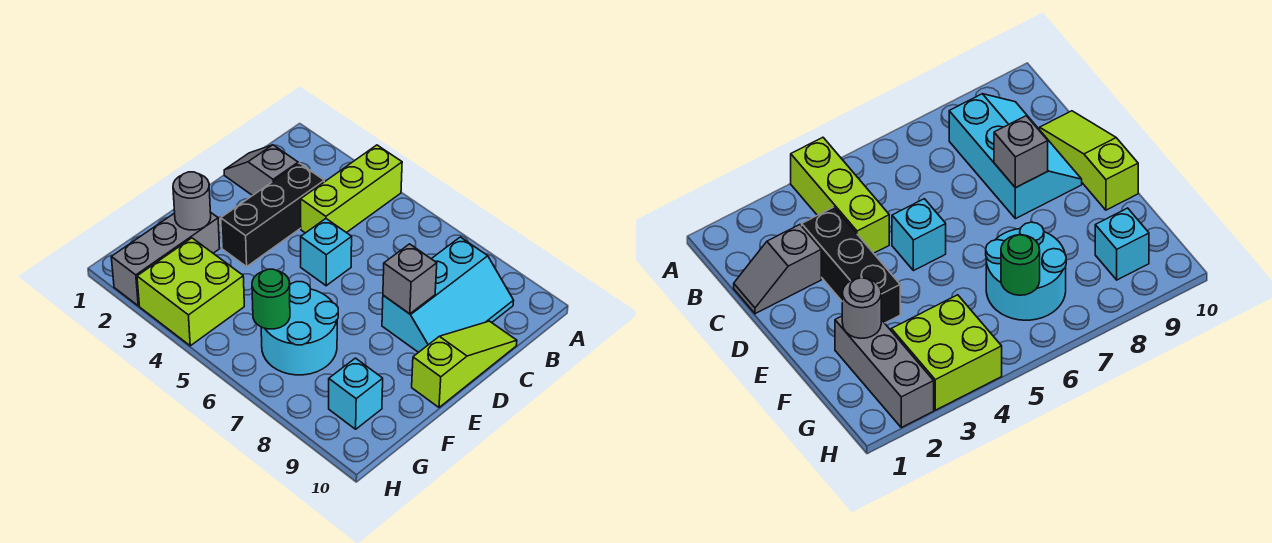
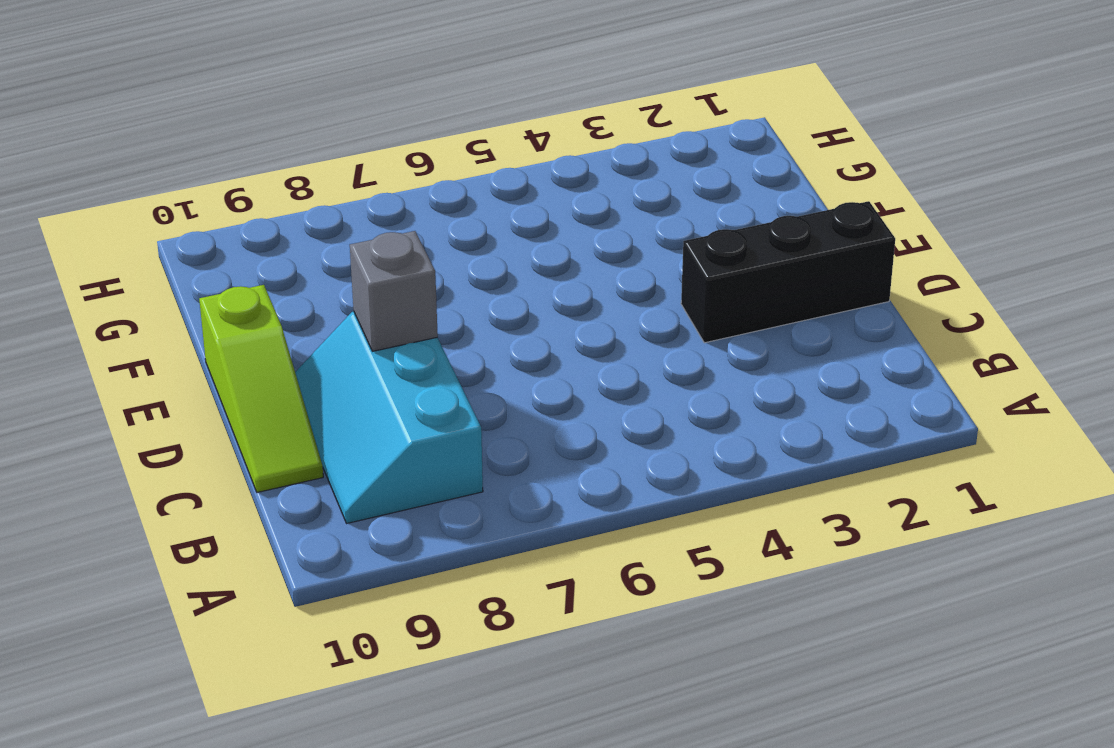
black 1x3 brick [681,201,895,343] -> black 1x3 brick turned to [221,163,324,267]
none -> lime 1x3 brick [301,145,402,233]
none -> grey 1x2 slope [224,145,298,196]
none -> cyan 1x1 brick [301,219,352,286]

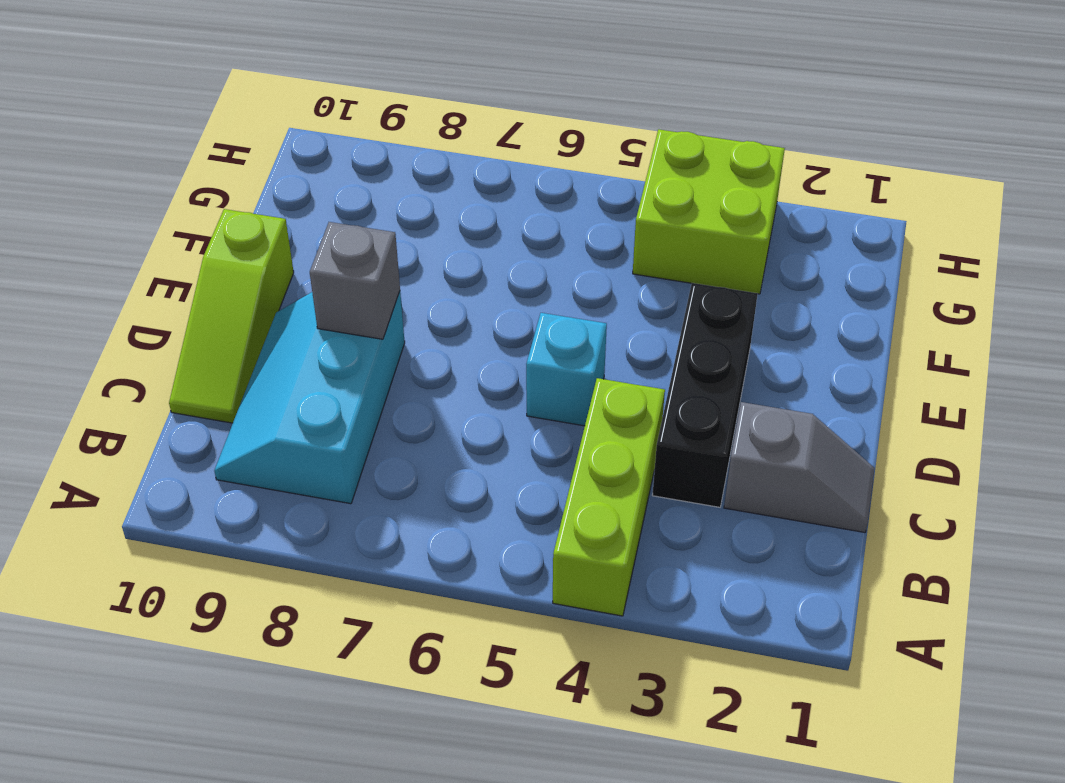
none -> grey 1x3 brick [111,212,220,306]
none -> cyan 2x2 round brick [261,282,338,375]
none -> cyan 1x1 brick [329,358,383,429]

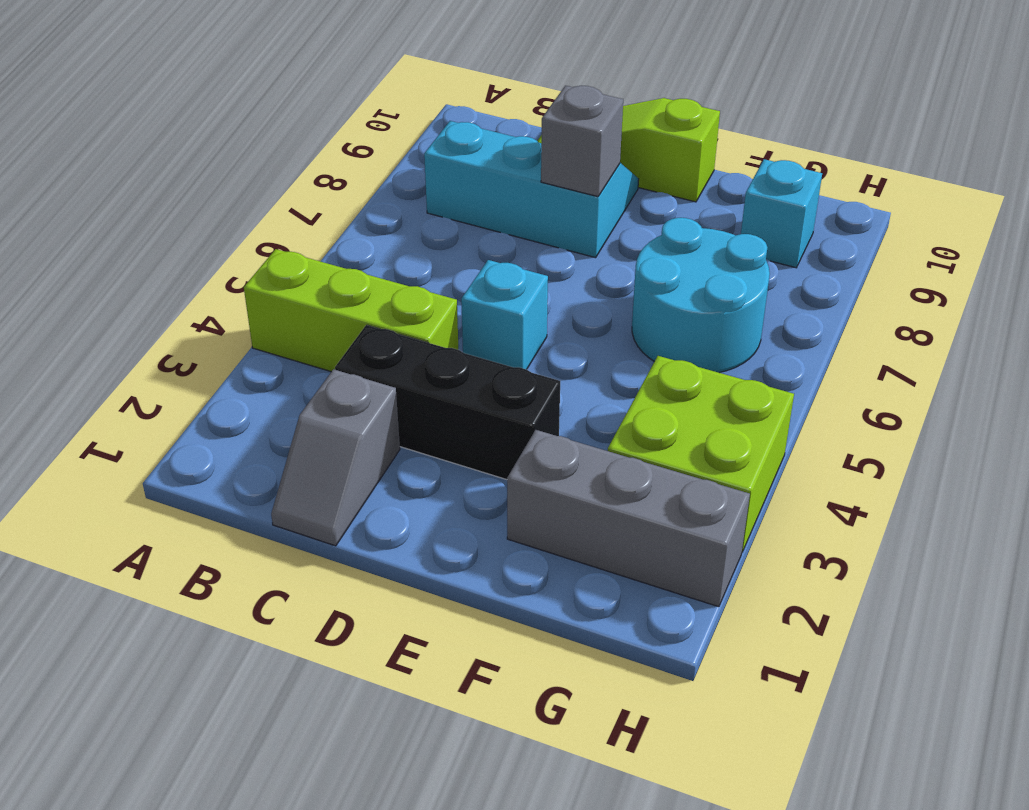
none -> grey 1x1 round brick [173,172,211,230]
none -> green 1x1 round brick [252,269,290,329]

